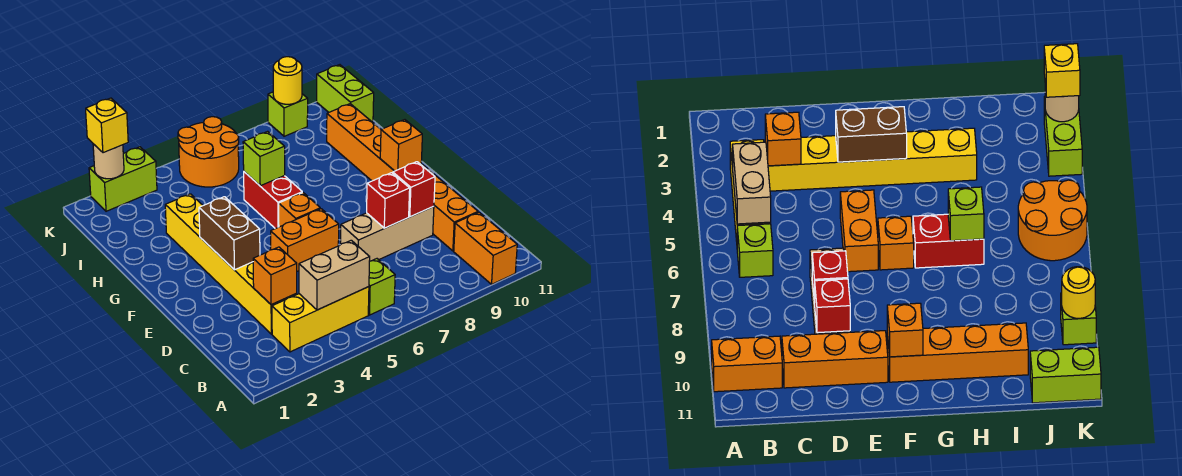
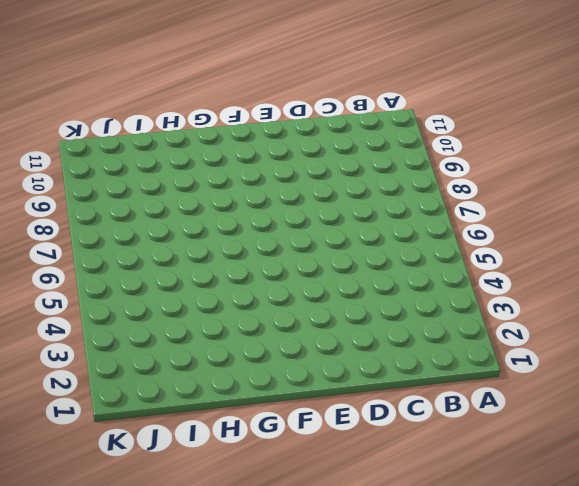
none -> orange 1x2 brick [454,212,517,284]
none -> yellow 1x3 brick [272,287,369,352]
none -> lime 1x1 brick [368,259,395,315]

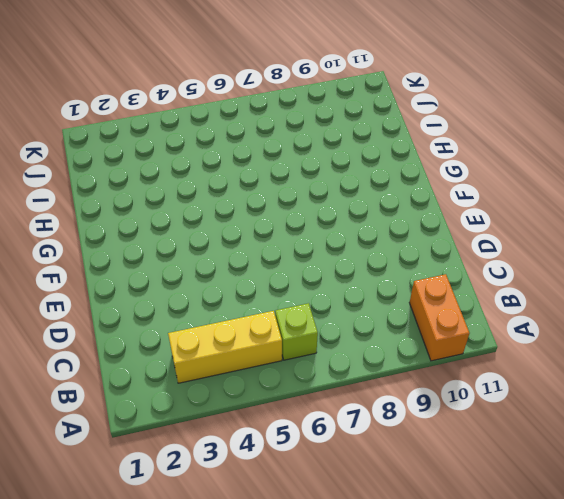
none -> yellow 1x6 brick [165,194,297,334]
none -> orange 1x3 brick [421,164,478,251]
none -> tan 1x3 brick [341,206,434,261]

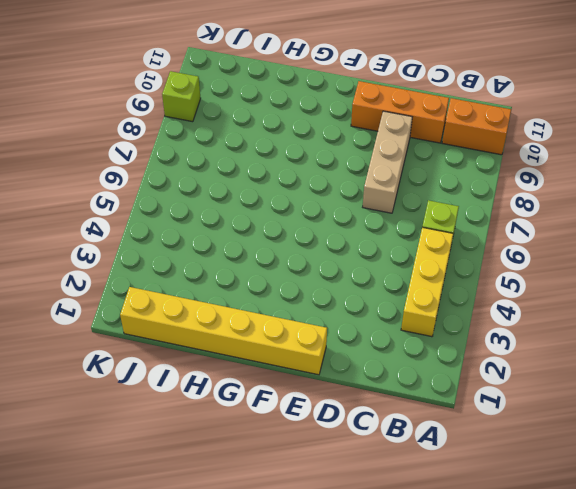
yellow 1x6 brick [120,287,327,375] -> yellow 1x6 brick moved to [165,194,297,334]
none -> orange 1x2 brick [271,209,339,271]
none -> orange 1x1 brick [279,193,320,227]
none -> orange 1x4 brick [327,104,394,181]

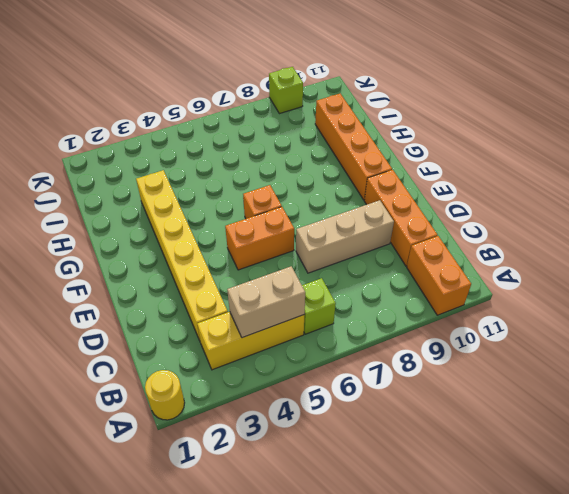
yellow 1x1 round brick [145,370,185,420] -> yellow 1x1 round brick moved to [273,57,302,104]
none -> red 1x2 brick [244,172,302,229]
none -> orange 2x2 round brick [178,117,239,187]
none -> lime 1x2 brick [317,65,374,121]

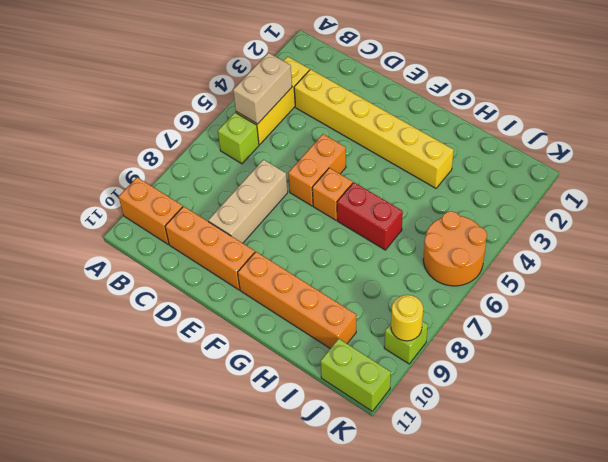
none -> lime 1x2 brick [89,147,157,211]
none -> orange 1x1 brick [253,247,297,305]
none -> red 1x1 brick [367,173,410,228]

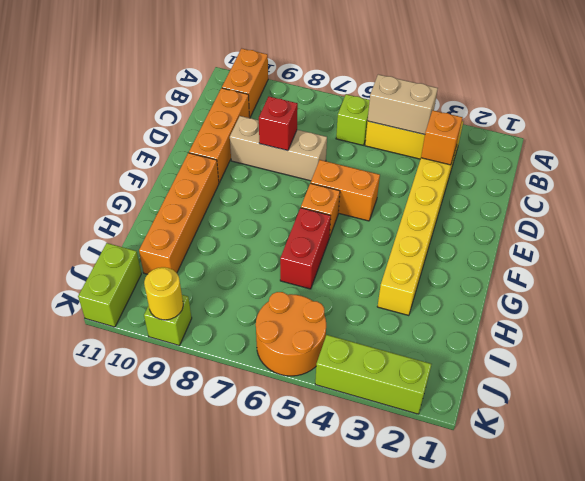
lime 1x3 brick [315,335,432,414] -> lime 1x2 brick [89,147,157,211]
none -> red 1x1 brick [393,162,435,217]
none -> brown 1x2 brick [199,197,260,270]
none -> orange 1x1 brick [380,120,422,171]

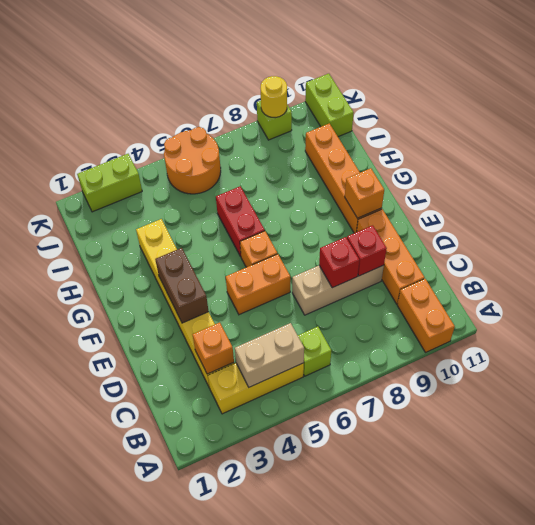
none -> lime 1x1 brick [243,131,285,186]
none -> tan 1x1 round brick [93,144,124,179]
none -> yellow 1x1 brick [86,98,128,153]

